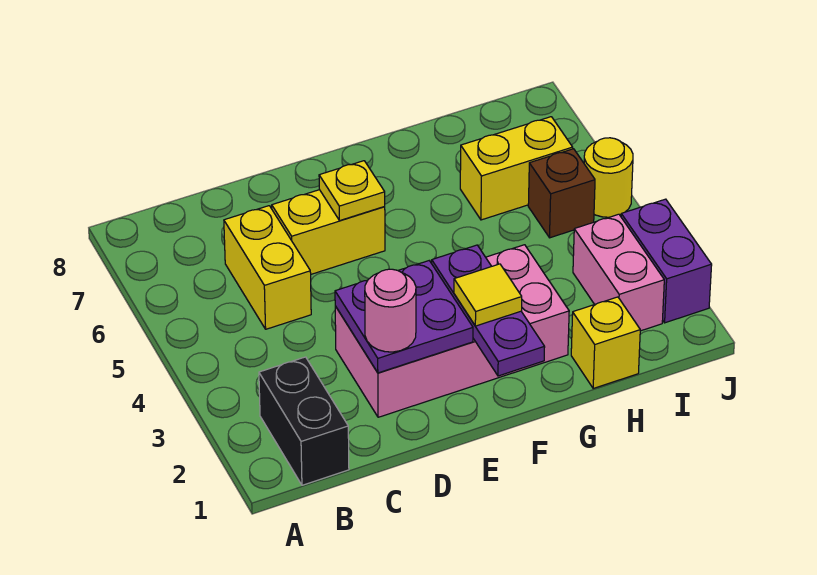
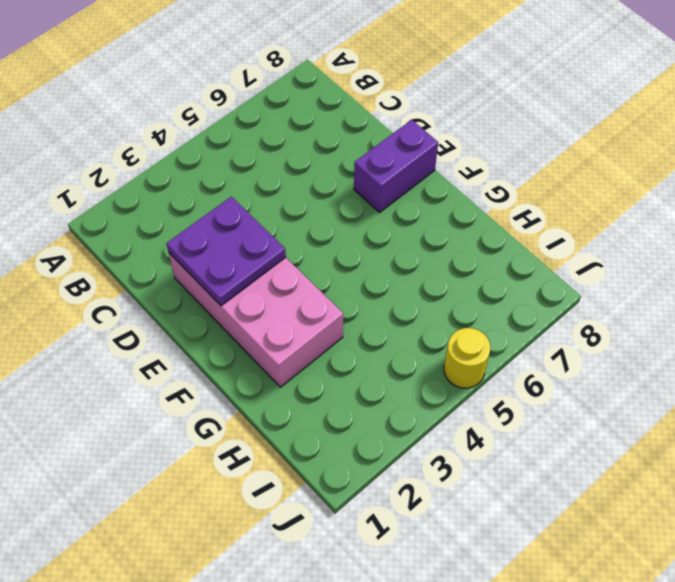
purple 1x2 brick [354,120,438,212] -> purple 1x2 brick moved to [621,199,712,323]
none -> black 1x2 brick [259,357,349,485]
none -> yellow 1x2 brick [224,206,311,329]
none -> yellow 1x2 brick [272,190,385,274]

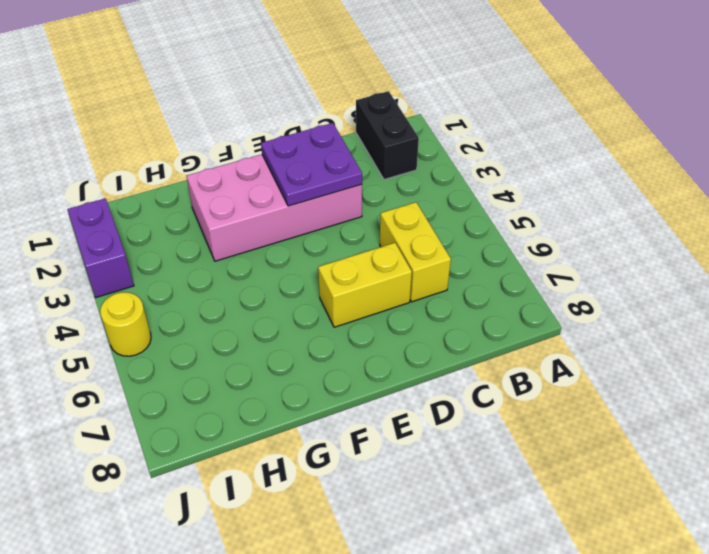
none -> yellow 1x1 brick [571,297,640,388]
none -> yellow 1x2 brick [460,117,573,220]
none -> pink 1x2 brick [573,214,664,331]

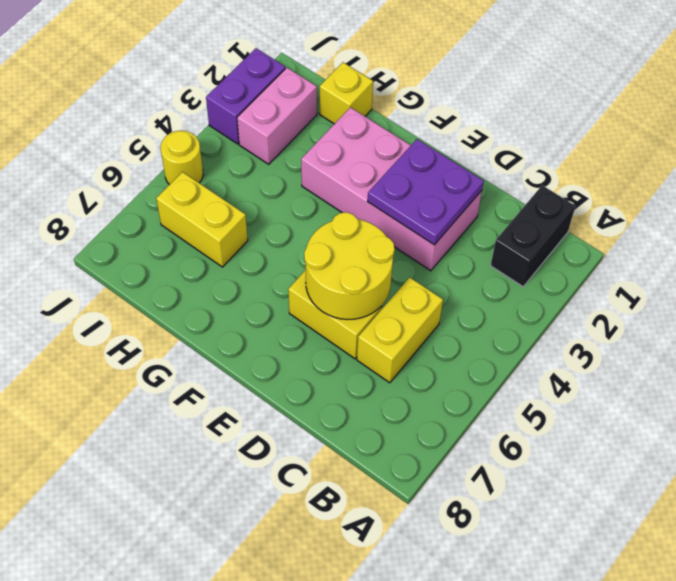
yellow 2x2 round brick [304,212,395,320] -> yellow 1x1 plate [319,161,385,221]
none -> brown 1x1 brick [528,149,595,238]
none -> purple 1x3 plate [432,245,545,376]
none -> pink 1x1 round brick [365,269,416,352]

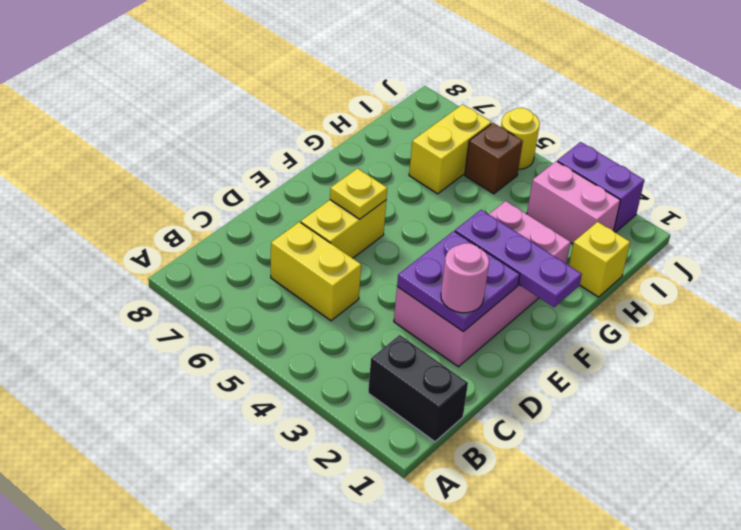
none -> yellow 1x1 tile [454,264,522,326]

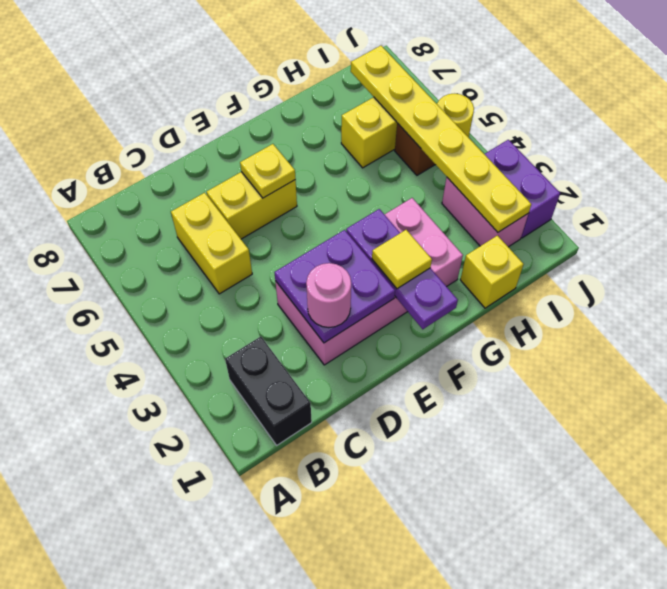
yellow 1x6 plate [351,46,531,233] -> none

